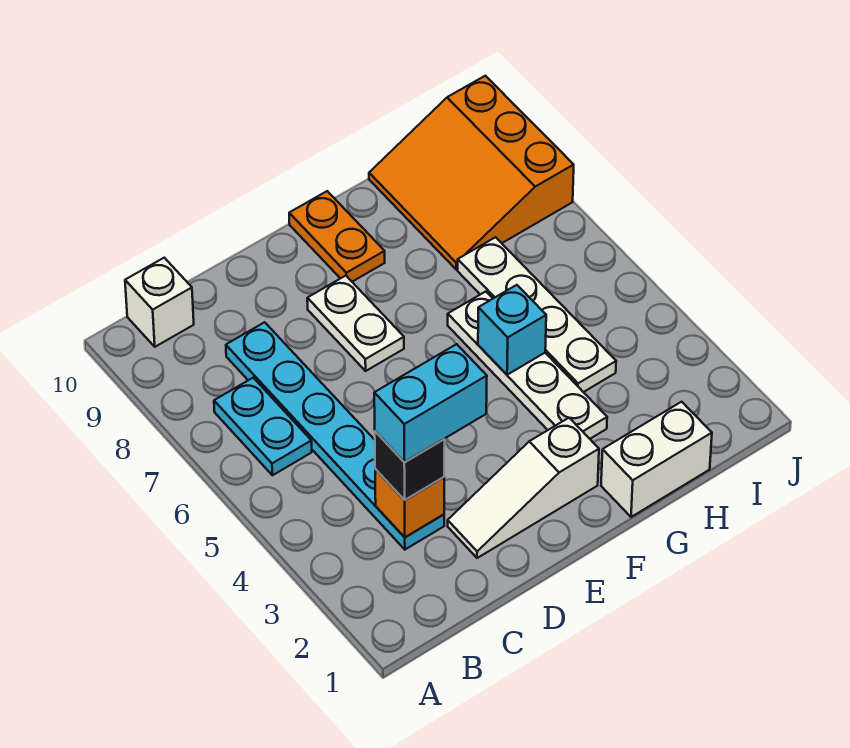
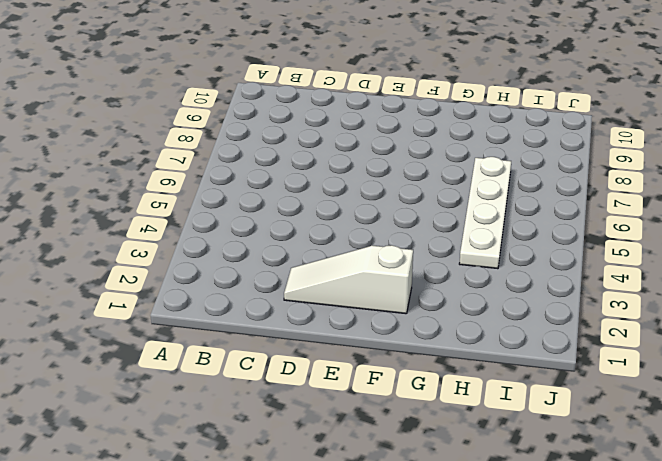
none -> cyan 1x2 plate [214,378,312,475]
none -> white 1x1 brick [125,258,194,347]
none -> cyan 1x6 plate [226,322,444,549]

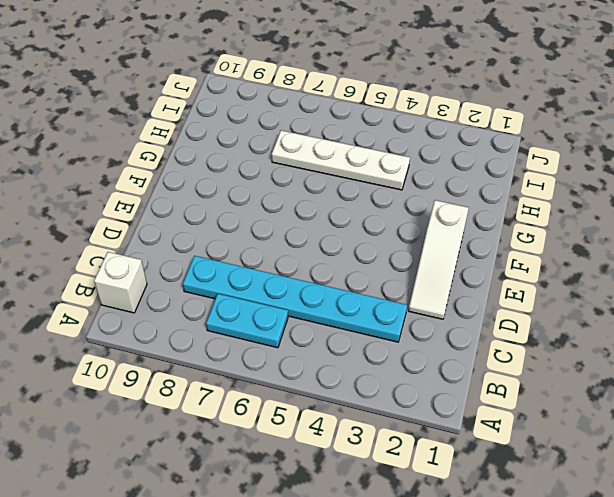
none -> white 1x2 plate [307,276,404,371]
none -> orange 1x2 plate [289,191,385,282]
none -> white 1x2 brick [601,402,712,517]

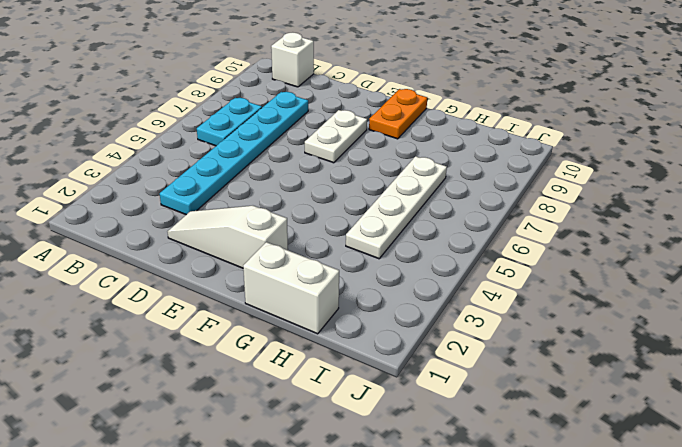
none -> white 1x4 plate [448,292,607,439]
none -> orange 3x3 slope [369,76,574,269]
none -> orange 1x1 brick [375,469,444,537]

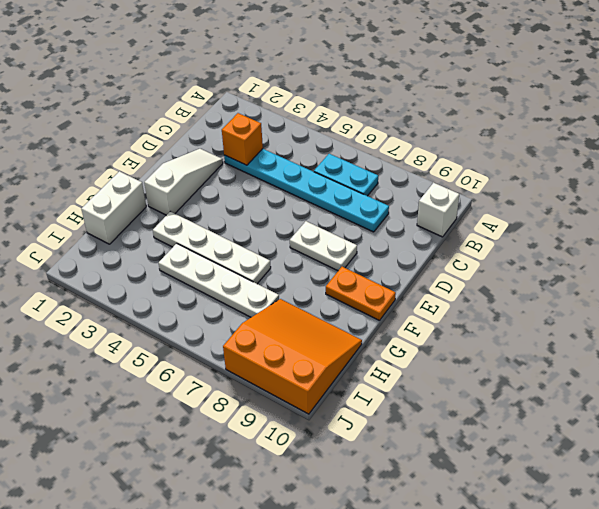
none -> cyan 1x1 brick [478,285,546,375]
none -> black 1x1 brick [375,431,445,500]
none -> cyan 1x2 brick [374,344,487,462]

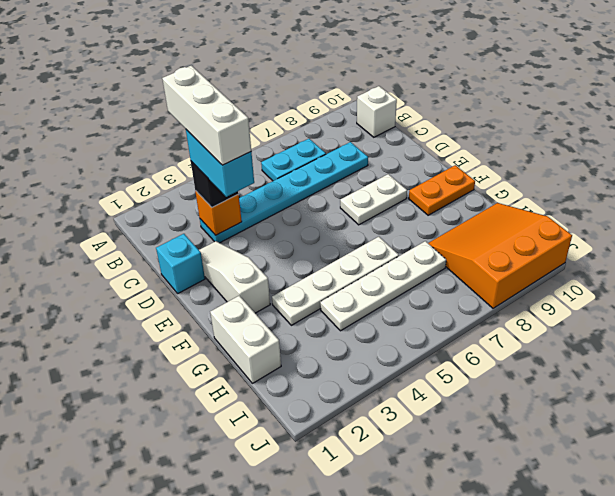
white 1x3 brick [162,66,251,165] -> none
cyan 1x1 brick [156,234,205,293] -> cyan 1x1 brick moved to [478,285,546,375]

